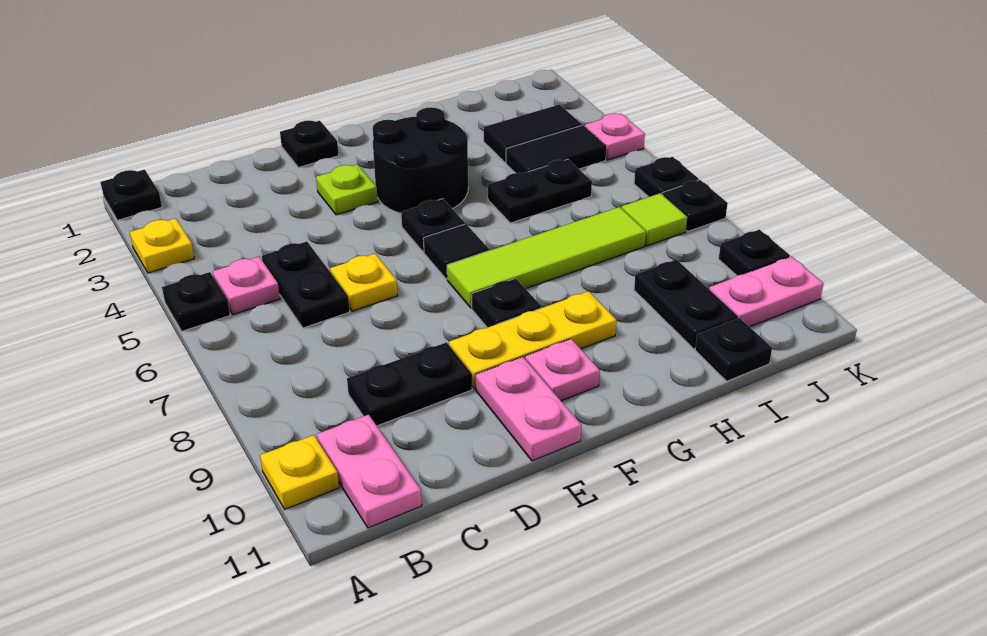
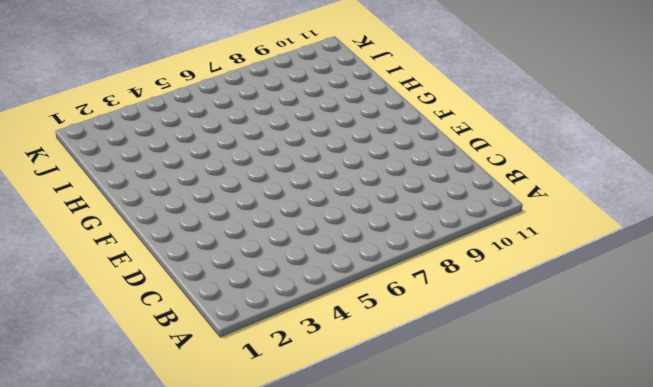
none -> black 1x1 plate [101,170,162,220]
none -> yellow 1x1 plate [130,218,194,273]
none -> black 1x1 plate [162,272,230,331]
none -> yellow 1x1 plate [260,435,339,509]

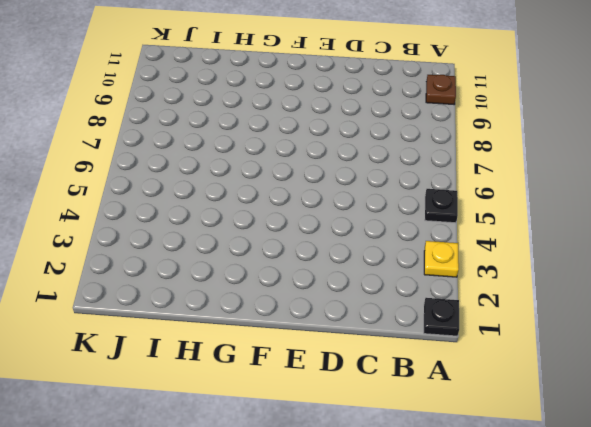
brown 1x1 plate [426,75,456,104] -> yellow 1x1 plate [260,435,339,509]
none -> pink 1x1 plate [213,257,280,315]
none -> pink 1x2 plate [317,415,422,528]
none -> black 1x2 plate [262,242,350,328]
none -> black 1x2 plate [347,342,472,426]

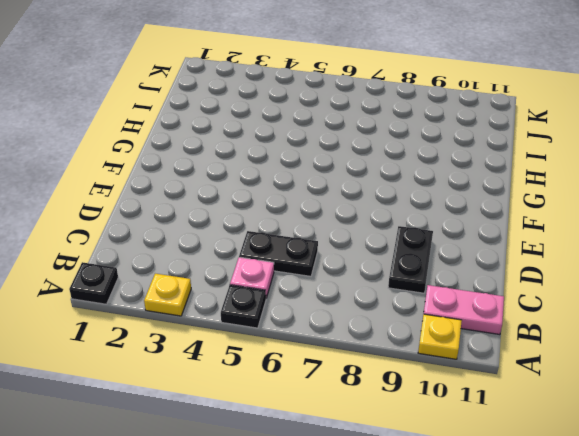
none -> yellow 1x1 plate [330,254,398,311]
none -> black 1x1 plate [280,121,339,168]
none -> lime 1x1 plate [316,164,378,215]
none -> yellow 1x3 plate [449,291,616,389]

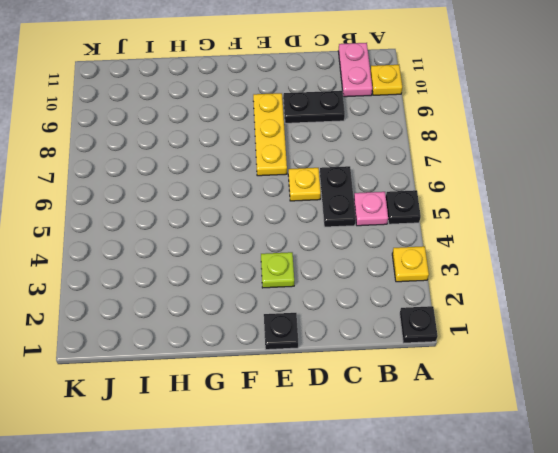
yellow 1x3 plate [253,93,287,176] -> yellow 1x3 plate turned to [449,291,616,389]
none -> pink 1x2 plate [476,357,581,461]
none -> black 2x2 round brick [373,107,468,213]
none -> black 1x1 plate [401,199,465,252]
none -> black 1x1 tile [423,224,489,279]

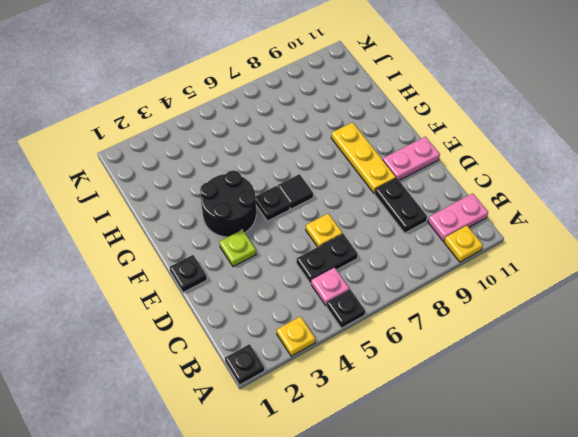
none -> lime 1x4 tile [447,207,646,308]
none -> black 1x1 plate [472,278,541,328]
none -> pink 1x1 plate [525,339,600,401]
none -> black 1x2 plate [488,159,592,223]

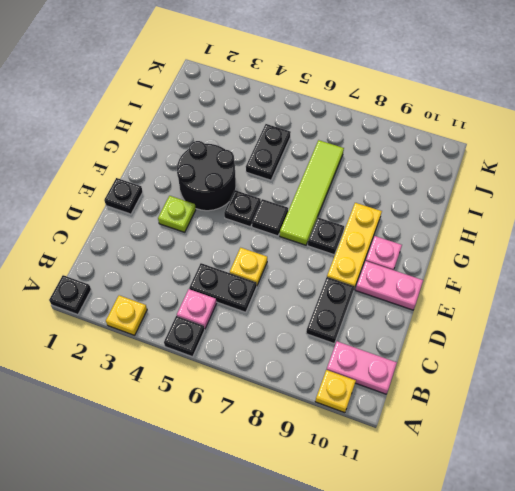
none -> black 1x2 tile [484,105,582,162]
none -> black 1x2 tile [506,125,606,173]
none -> black 1x2 plate [634,260,738,349]
none -> black 1x1 plate [695,318,772,381]

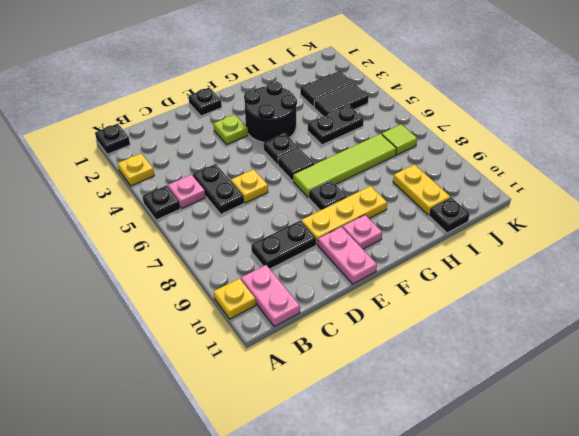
yellow 1x2 plate [393,165,450,215] -> black 1x2 plate [634,260,738,349]
none -> pink 1x2 plate [709,256,823,327]
none -> pink 1x1 plate [585,114,645,160]
none -> black 1x1 plate [634,157,699,197]
none -> black 1x1 plate [662,180,728,231]

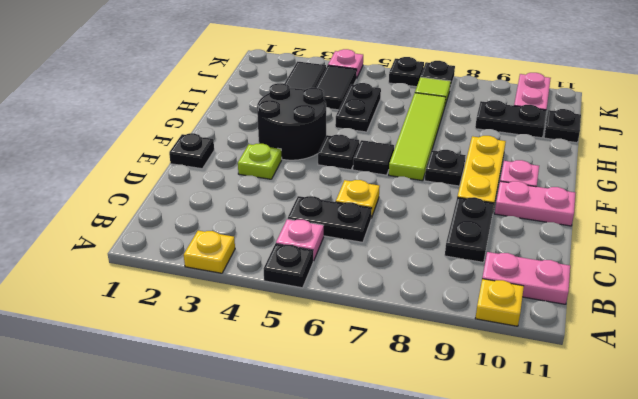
none -> black 1x1 plate [101,170,162,220]
none -> black 1x1 plate [719,230,790,276]

